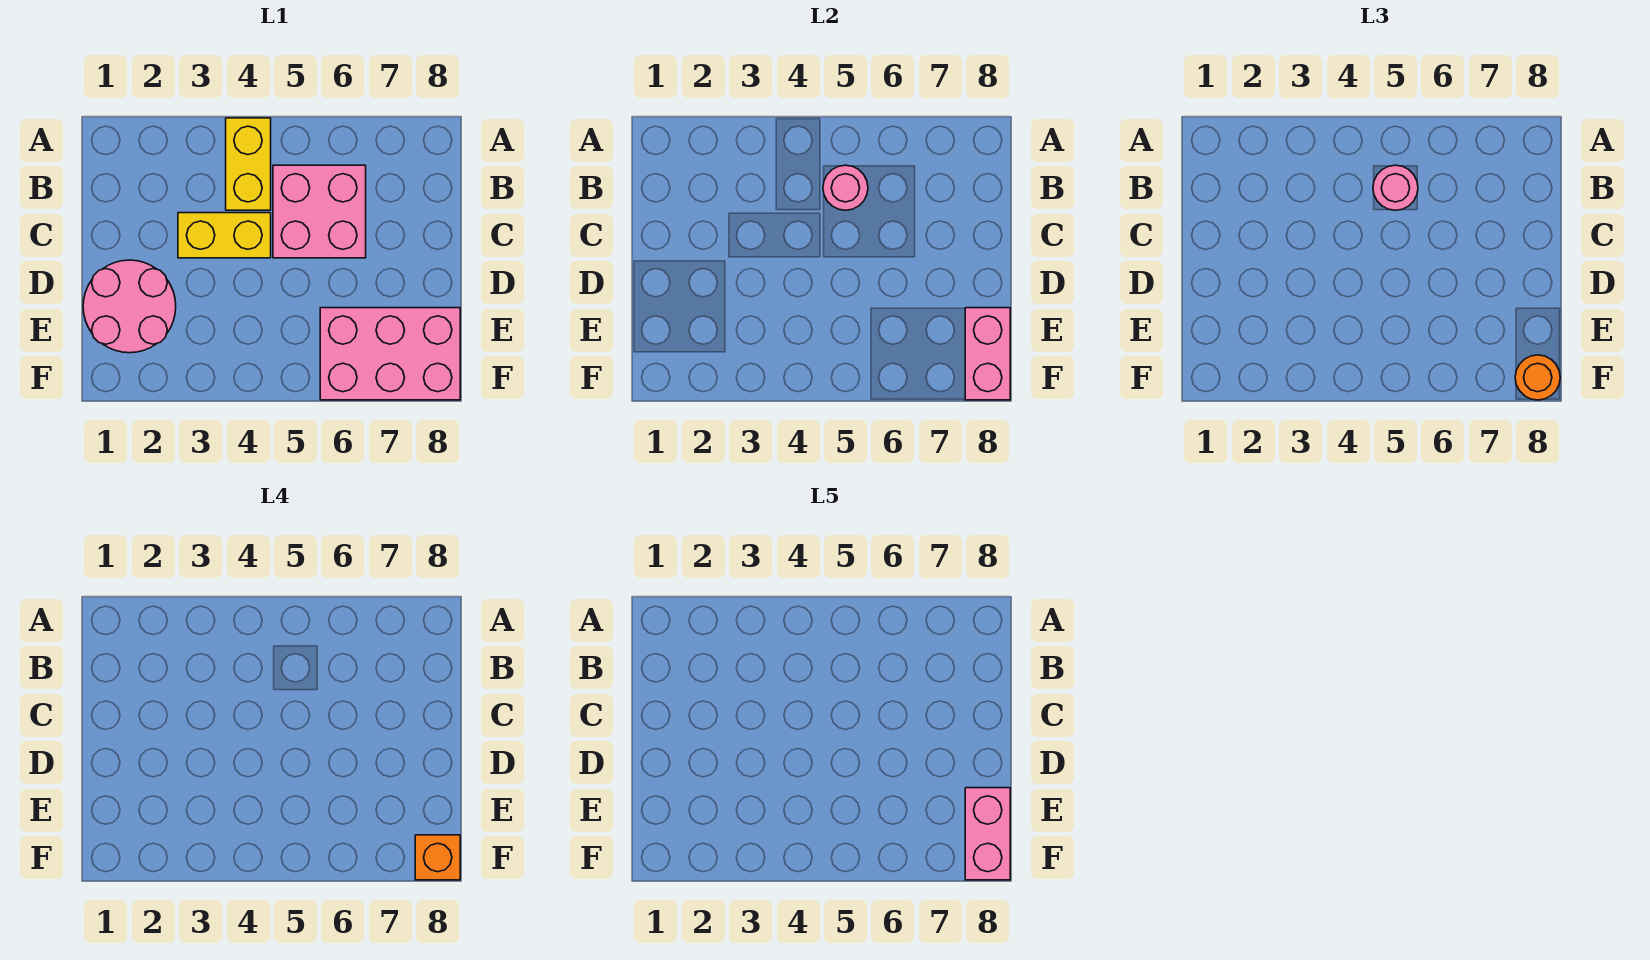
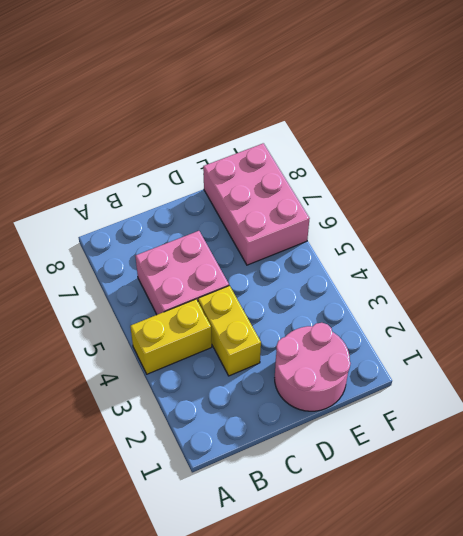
none -> pink 1x1 round brick [823,165,868,210]
none -> pink 1x2 brick [965,308,1010,400]

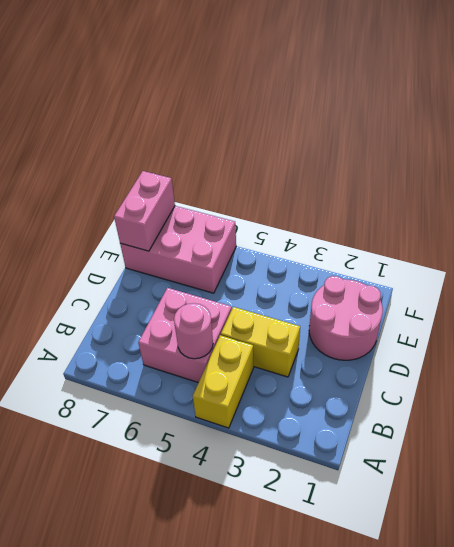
none -> pink 1x1 round brick [1373,165,1418,210]
none -> orange 1x1 round brick [1515,355,1560,400]

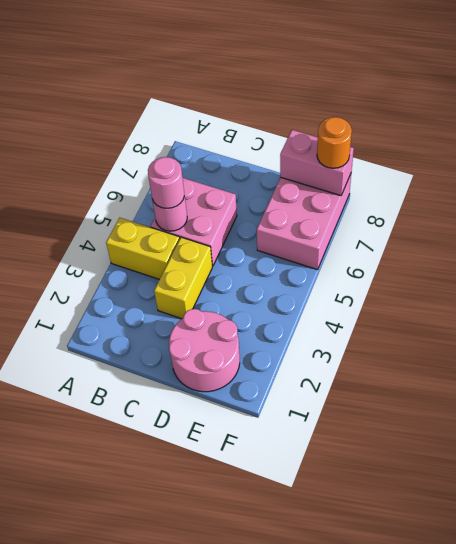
none -> orange 1x1 brick [415,835,460,880]
none -> pink 1x2 brick [965,788,1010,880]

